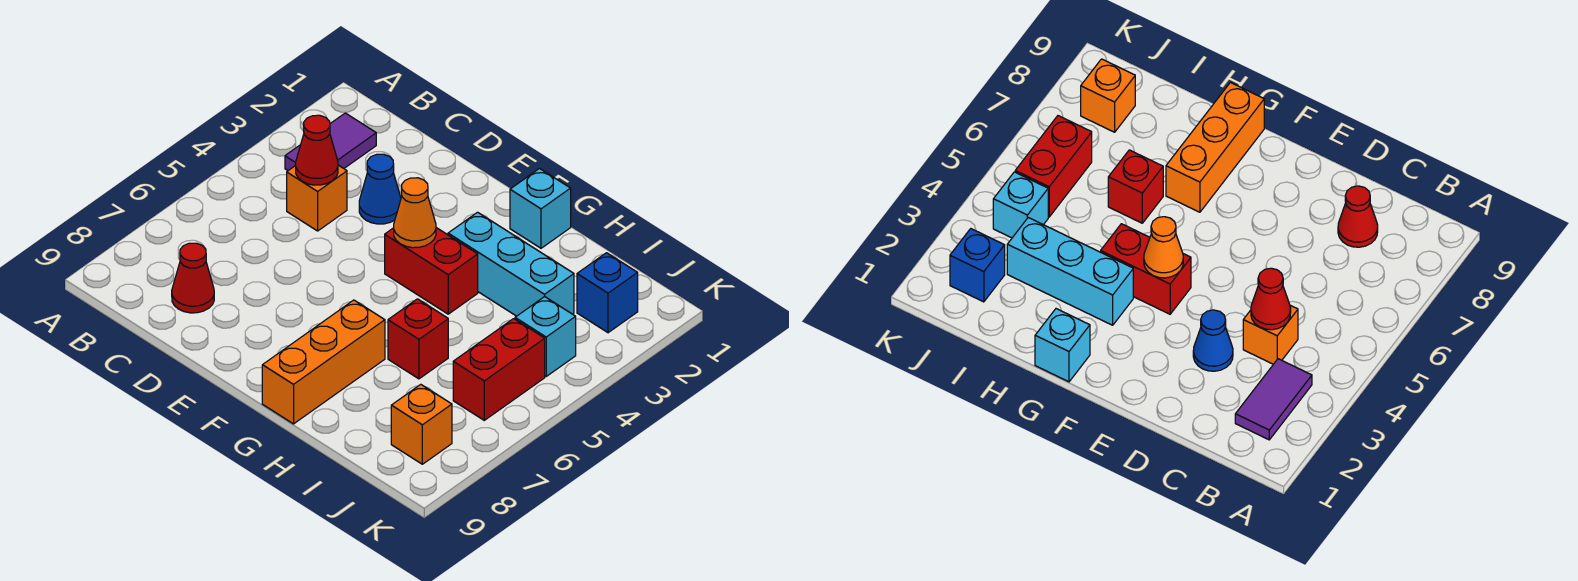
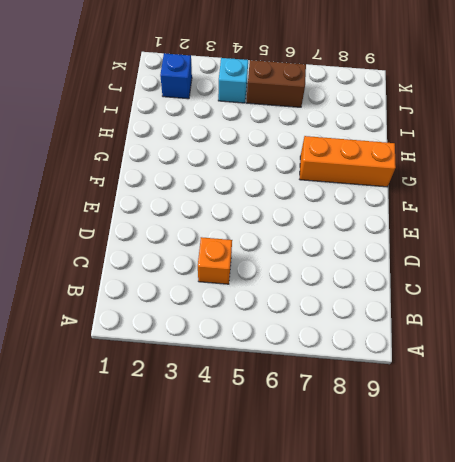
brown 1x2 brick [246,60,306,107] -> red 1x2 brick [453,319,545,420]
none -> purple 1x2 tile [285,113,376,170]
none -> red 1x1 cone [172,243,214,313]
none -> blue 1x1 cone [359,154,401,224]

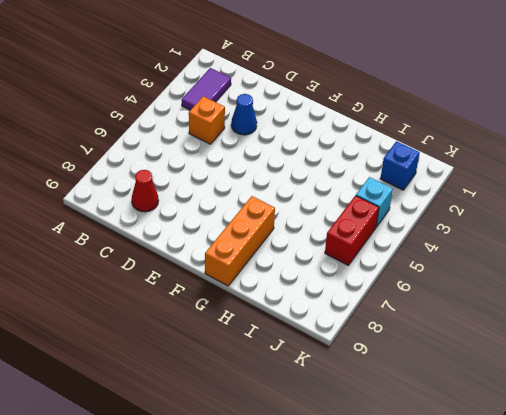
none -> red 1x2 brick [385,228,478,314]
none -> cyan 1x1 brick [510,169,571,248]
none -> cyan 1x3 brick [448,212,574,316]

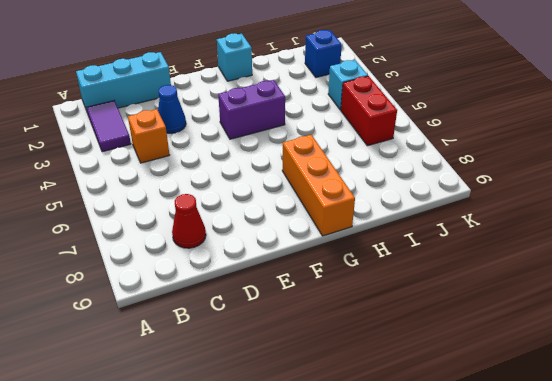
cyan 1x3 brick [76,52,171,113] -> cyan 1x3 brick moved to [448,212,574,316]
purple 1x2 brick [218,80,285,139] -> red 1x2 brick [385,228,478,314]
none -> red 1x1 brick [388,299,448,379]
none -> orange 1x1 brick [391,384,452,464]
none -> red 1x1 cone [296,115,338,185]

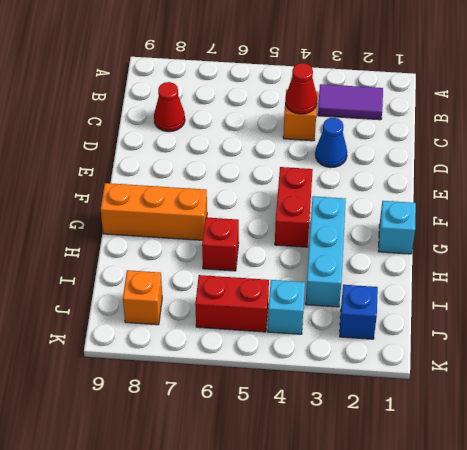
none -> orange 1x1 cone [394,178,436,248]

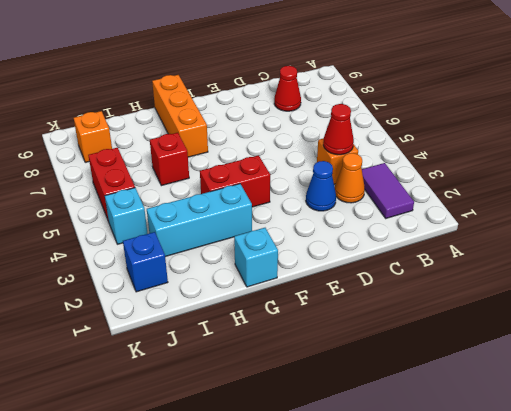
orange 1x1 cone [335,153,365,203] -> orange 1x1 cone moved to [394,178,436,248]

